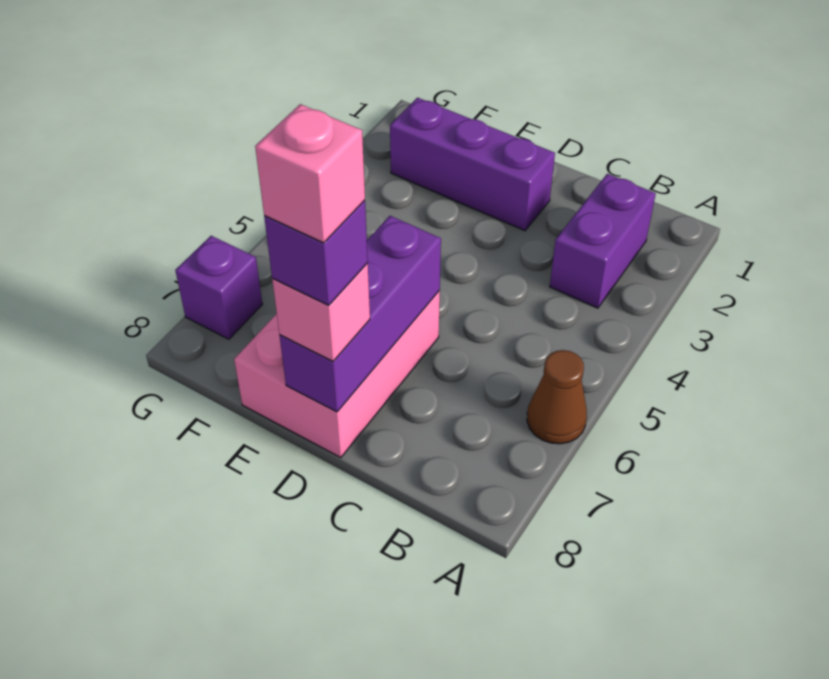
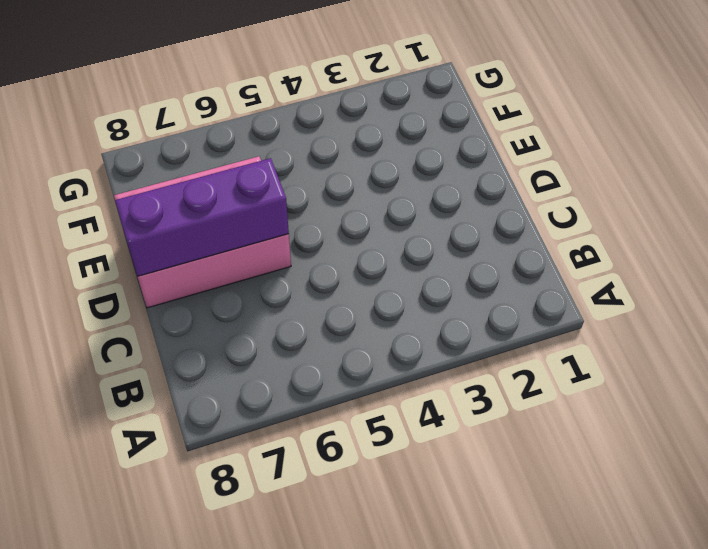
none -> brown 1x1 cone [527,350,587,444]
none -> purple 1x2 brick [550,174,656,308]

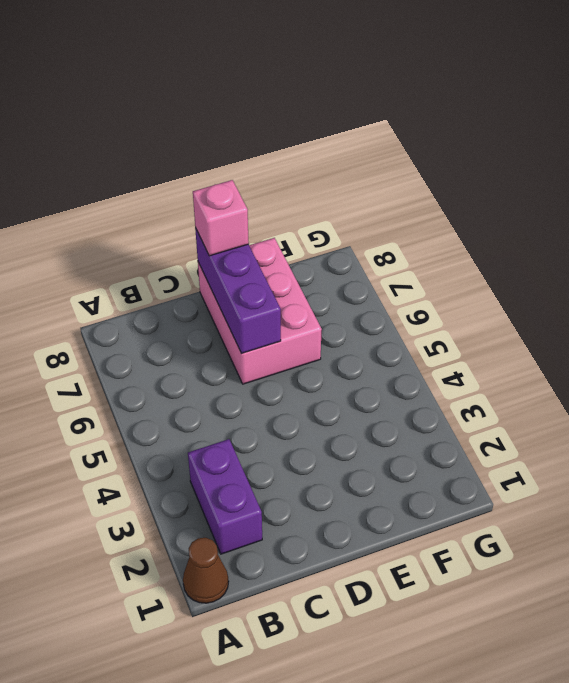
brown 1x1 cone [183,538,229,603] -> brown 1x1 cone moved to [527,350,587,444]
none -> purple 1x3 brick [390,98,555,231]
none -> purple 1x1 brick [175,236,262,339]

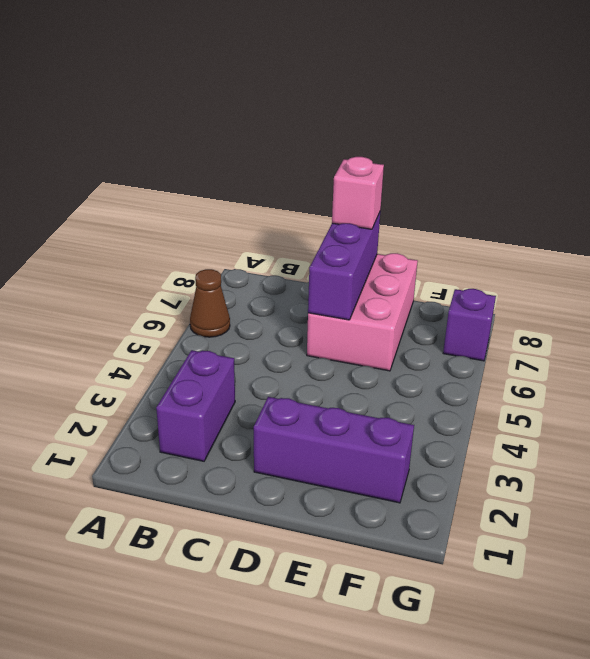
none -> purple 1x1 brick [264,200,368,305]
none -> pink 1x1 brick [255,104,365,243]

